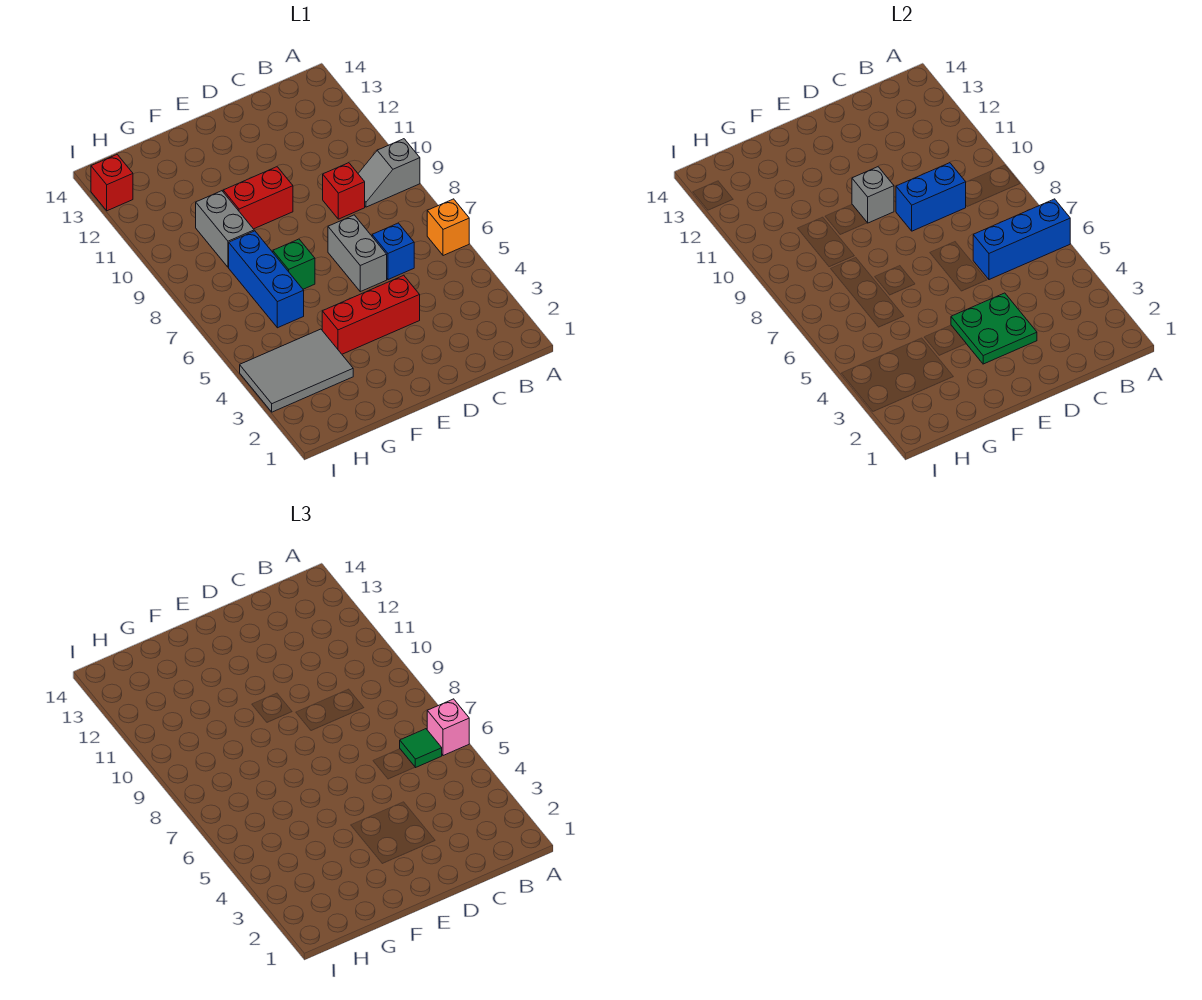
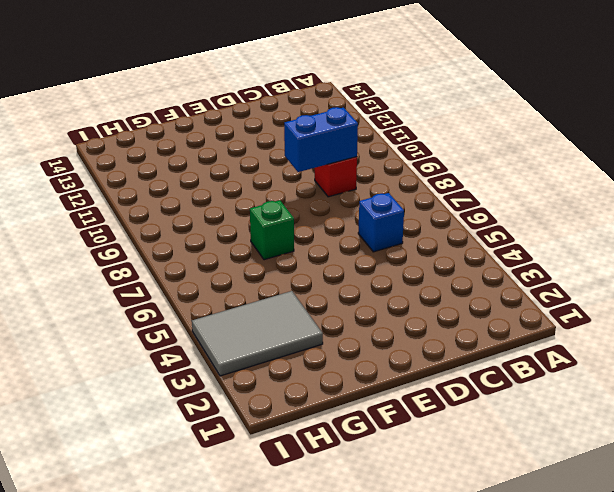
none -> orange 1x1 brick [427,199,469,256]
none -> grey 1x2 slope [358,139,420,207]
none -> red 1x3 brick [322,275,420,354]

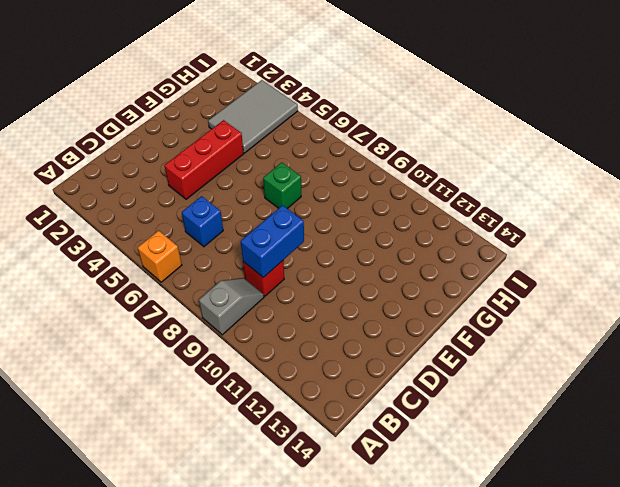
none -> grey 1x2 brick [328,215,387,292]
none -> red 1x2 brick [223,167,293,229]
none -> blue 1x3 brick [229,231,304,328]

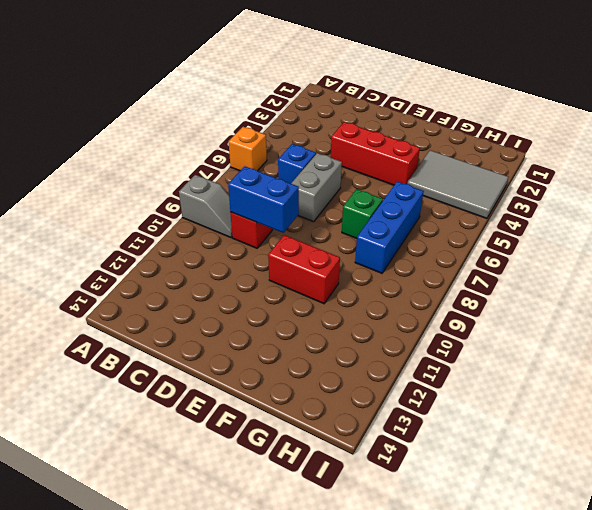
none -> grey 1x2 brick [196,191,254,267]
none -> red 1x1 brick [91,154,133,211]
none -> blue 1x3 brick [973,199,1070,280]

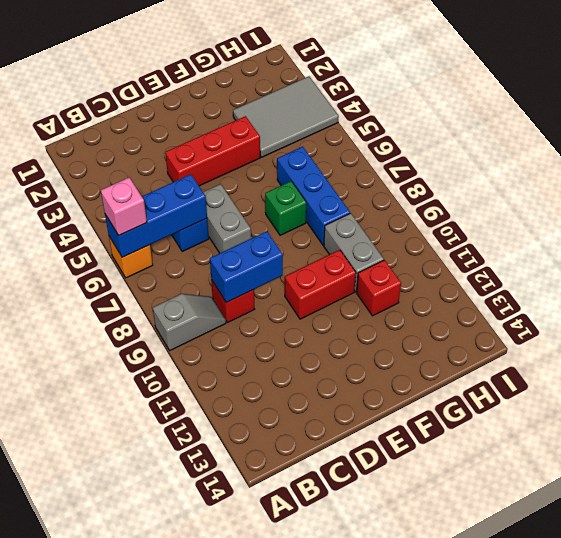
red 1x1 brick [356,260,401,316] -> red 1x1 brick moved to [91,154,133,211]
none -> green 2x2 plate [951,293,1037,364]
none -> grey 1x1 brick [852,167,894,223]
none -> green 1x1 tile [400,729,442,768]

